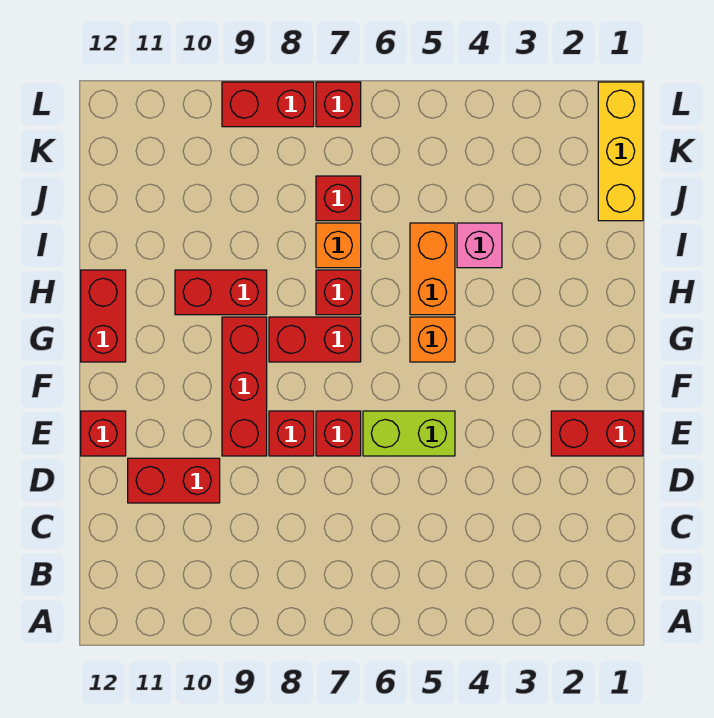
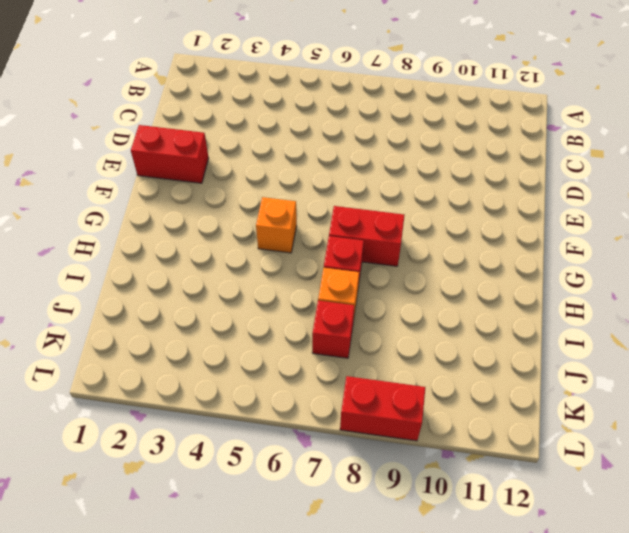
none -> red 1x2 brick [128,458,220,503]
none -> lime 1x2 brick [363,411,455,456]
none -> red 1x1 brick [316,411,361,456]

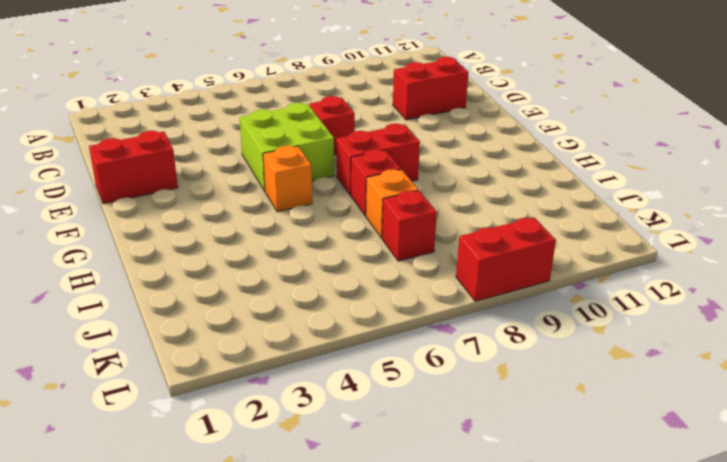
lime 2x2 brick [240,103,334,191] -> lime 1x2 brick [363,411,455,456]
none -> red 1x1 brick [269,411,314,456]
none -> red 1x3 brick [222,317,267,456]
none -> red 1x1 brick [81,411,126,456]

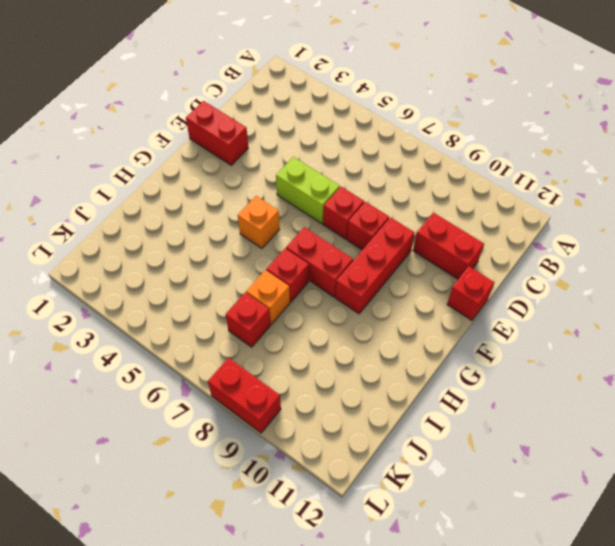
none -> red 1x2 brick [81,270,126,362]
none -> orange 1x2 brick [410,223,455,315]
none -> red 1x2 brick [175,270,267,315]

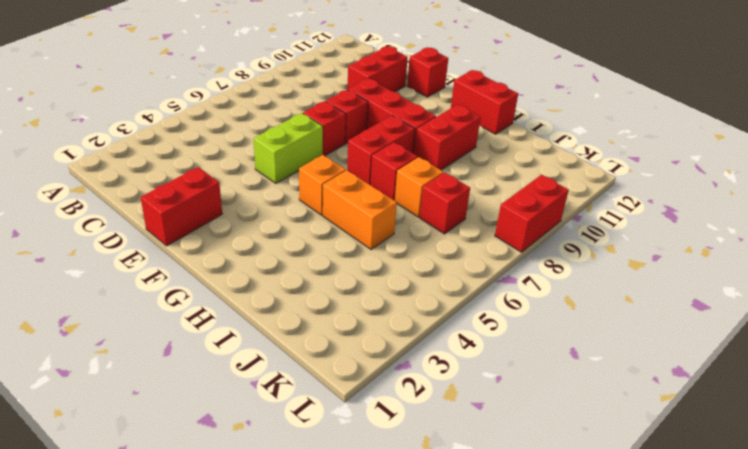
none -> pink 1x1 brick [457,223,502,268]
none -> yellow 1x3 brick [598,82,643,221]
none -> red 1x1 brick [316,82,361,127]

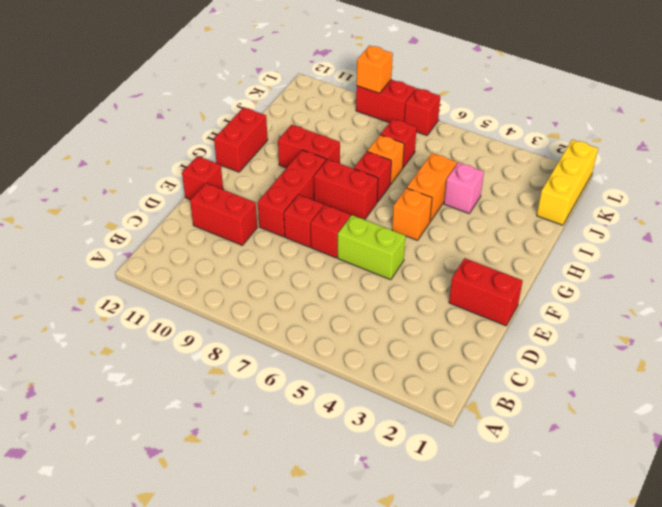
orange 1x1 brick [357,46,393,93] -> none

